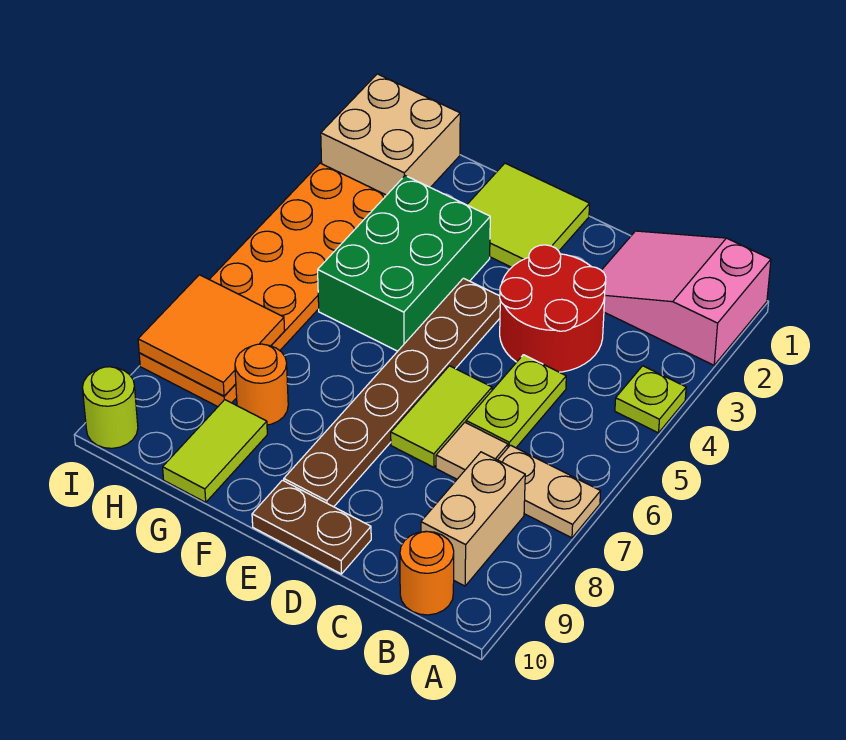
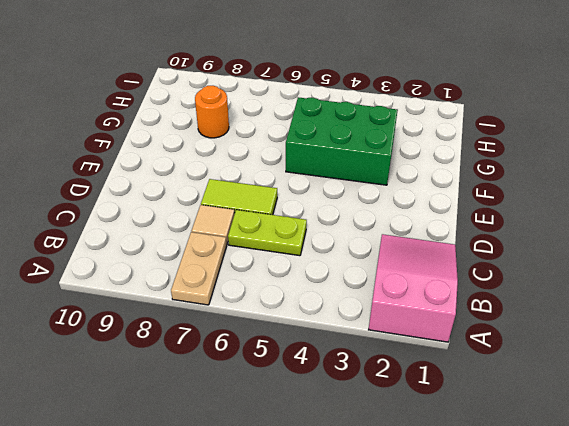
none -> lime 1x1 plate [615,366,686,433]
none -> tan 1x2 brick [421,452,525,586]
none -> orange 1x1 round brick [400,531,454,615]

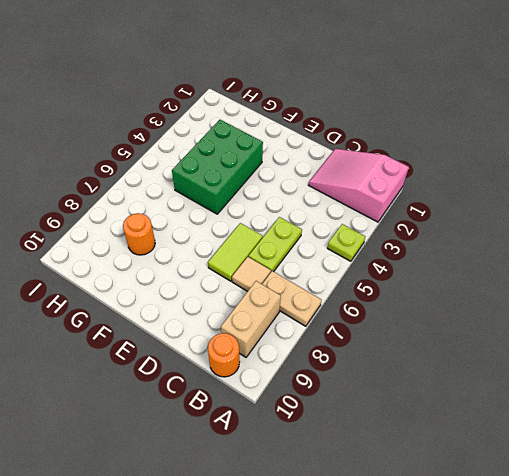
none -> red 2x2 round brick [500,245,606,372]
none -> brown 1x2 plate [252,480,371,574]
none -> lime 2x2 tile [467,163,590,267]

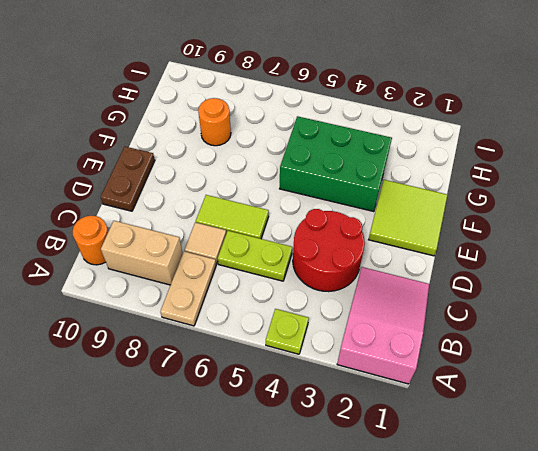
none -> brown 1x6 plate [284,278,500,507]
none -> lime 1x2 tile [163,400,267,502]
none -> tan 2x2 brick [321,74,460,195]

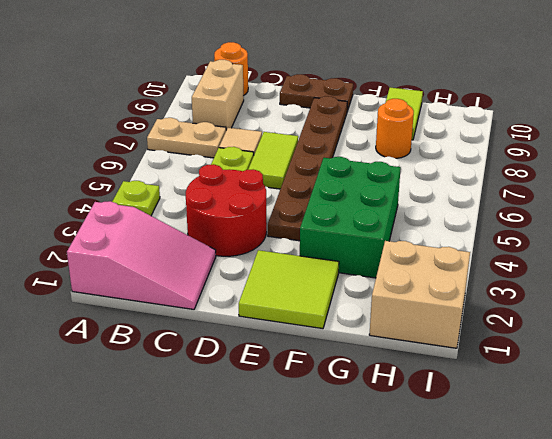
none -> orange 2x6 plate [139,163,386,407]
none -> lime 1x1 round brick [82,367,138,448]
none -> orange 2x2 tile [138,275,285,396]

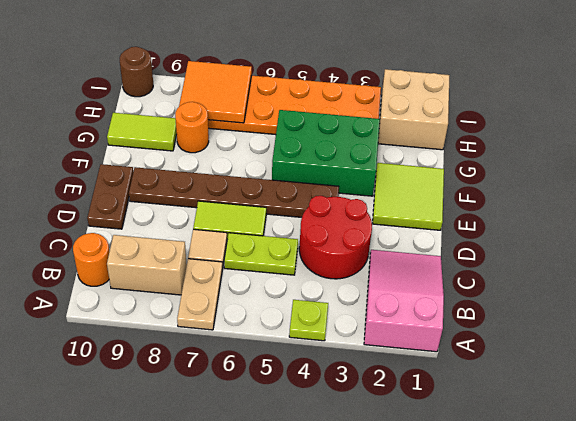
brown 1x1 round brick [120,47,153,97] -> lime 1x1 round brick [82,367,138,448]

